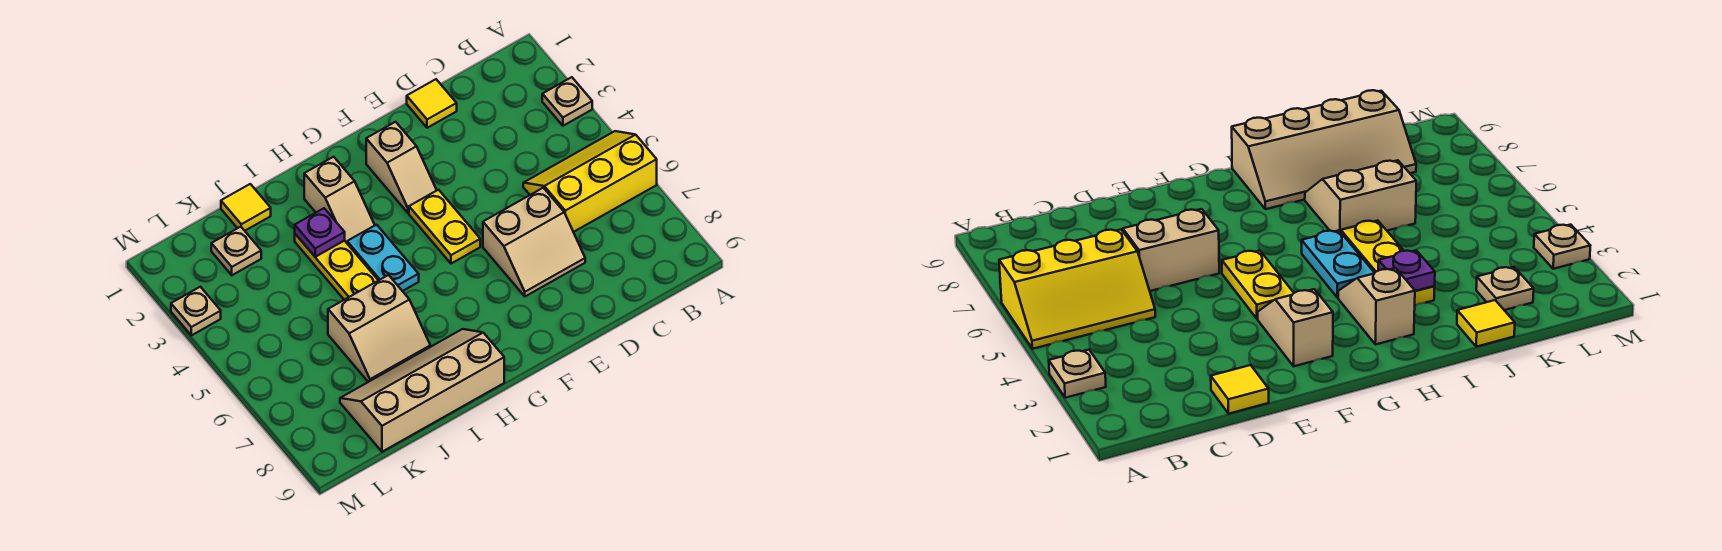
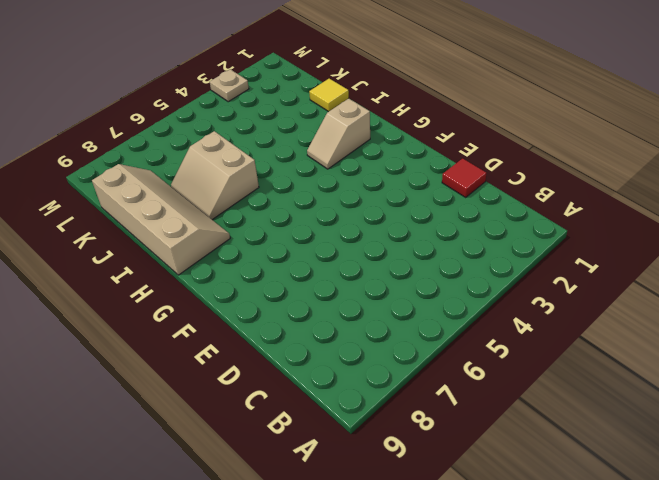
red 1x1 tile [442,158,487,197] -> yellow 1x1 tile [407,79,457,128]
none -> tan 1x1 plate [542,77,592,126]
none -> yellow 2x3 slope [523,131,657,232]
none -> tan 2x2 slope [483,188,585,296]

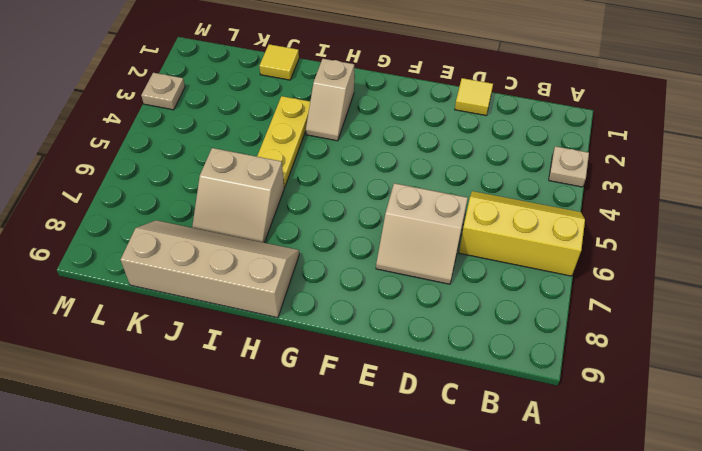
none -> tan 1x2 slope [366,122,437,213]
none -> yellow 1x2 plate [409,190,480,264]
none -> cyan 1x2 plate [347,225,419,291]

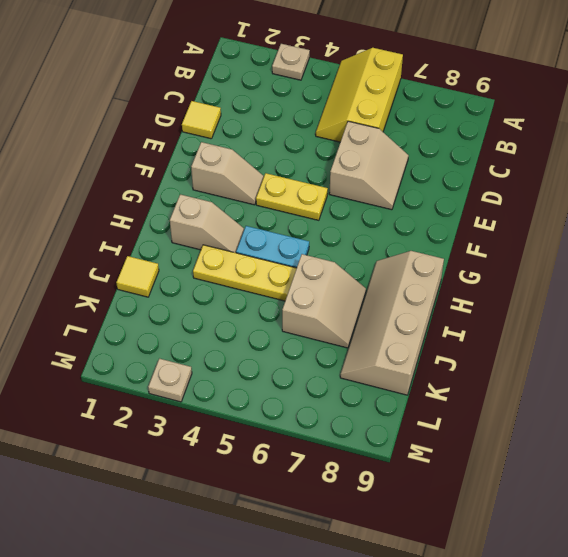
none -> tan 1x1 plate [211,227,261,275]
none -> purple 1x1 plate [295,208,345,257]

